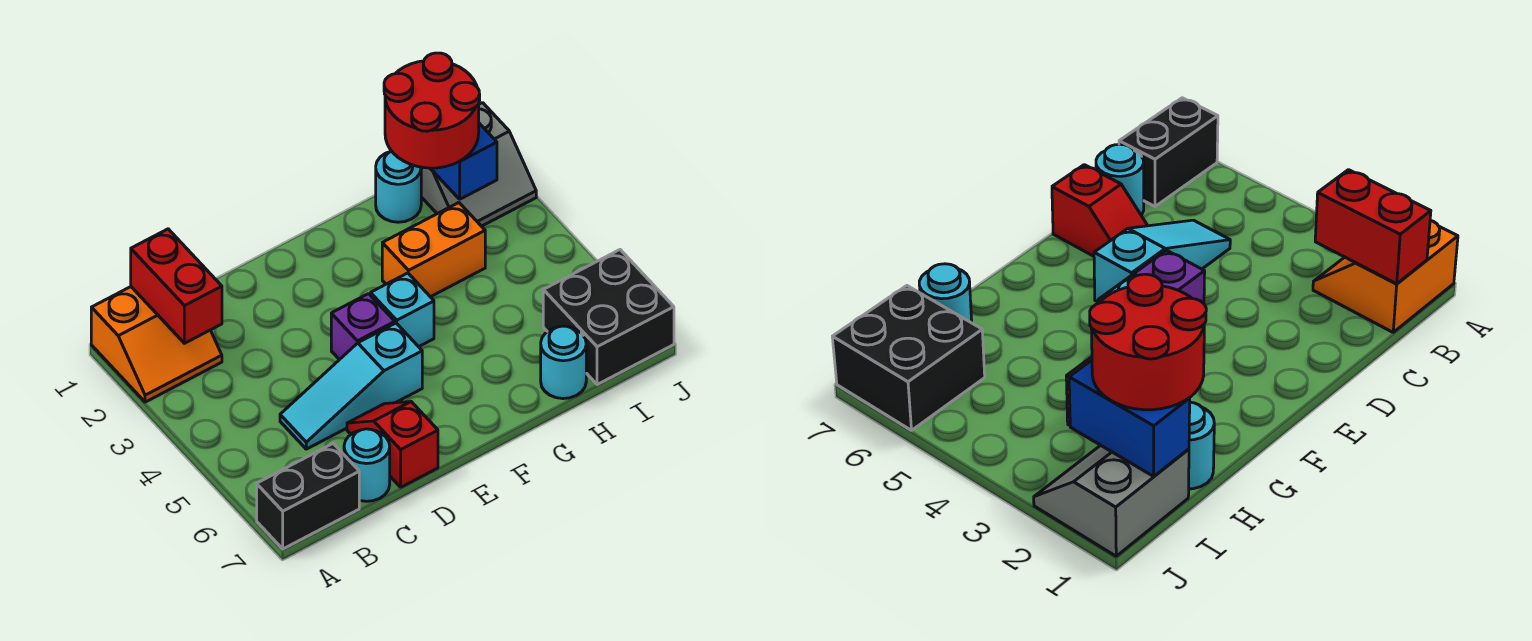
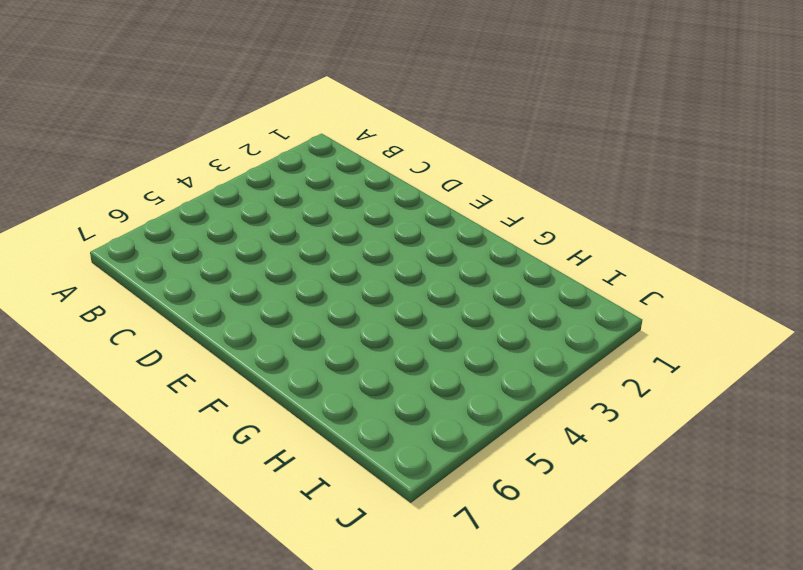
none -> orange 2x2 slope [91,287,222,402]
none -> black 1x2 brick [257,444,359,549]
none -> cyan 1x3 slope [280,323,422,449]

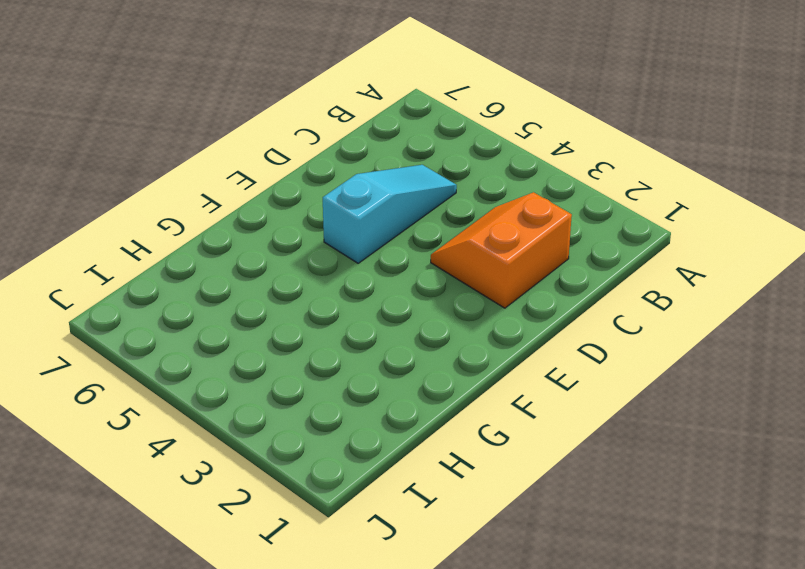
orange 2x2 slope [431,192,572,308] -> orange 2x2 slope moved to [91,287,222,402]
none -> black 1x2 brick [257,444,359,549]
none -> cyan 1x1 round brick [344,429,390,501]
none -> red 1x2 slope [347,402,438,487]

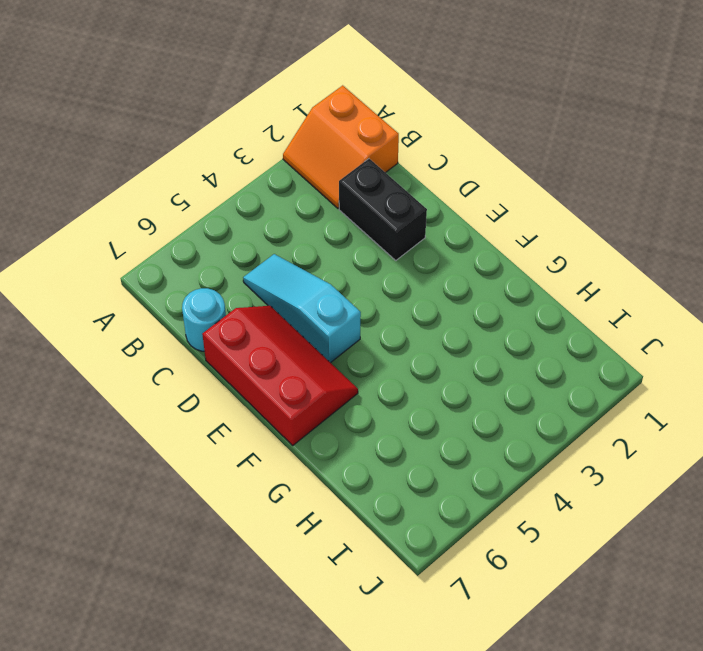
black 1x2 brick [339,159,427,260] -> black 1x2 brick moved to [257,444,359,549]
red 2x3 slope [202,306,358,445] -> red 1x2 slope [347,402,438,487]
none -> purple 1x1 brick [331,294,395,360]
none -> cyan 1x1 brick [371,273,434,347]
none -> orange 1x2 brick [382,203,485,297]

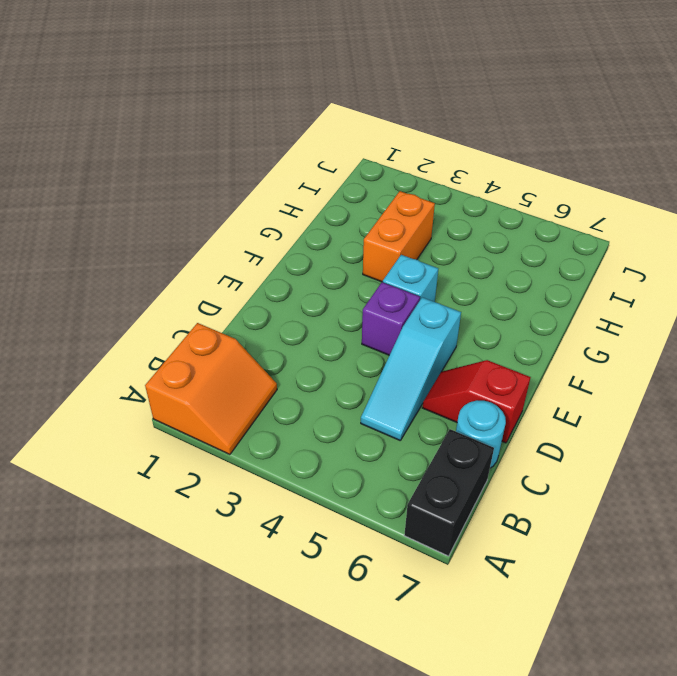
none -> cyan 1x1 round brick [376,151,421,222]
none -> cyan 1x1 round brick [541,326,586,399]
none -> grey 2x2 slope [421,103,536,226]

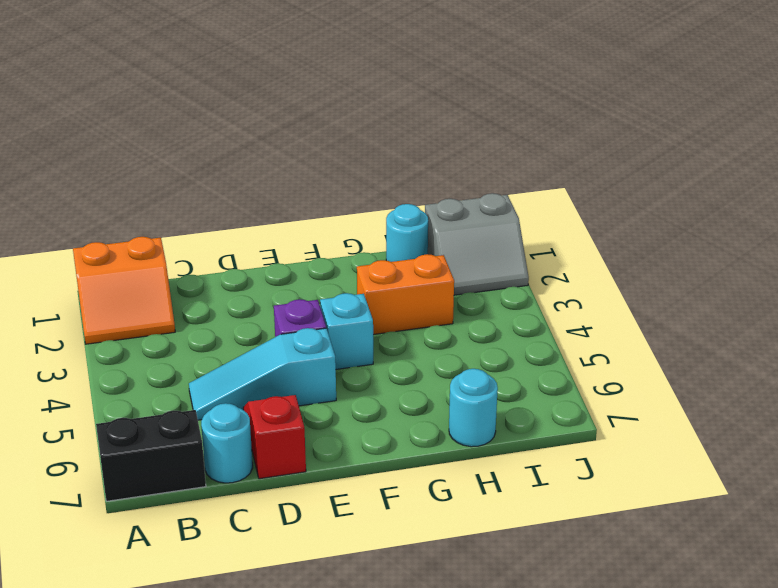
none -> black 2x2 brick [543,250,674,385]
none -> red 1x2 brick [131,229,222,343]
none -> blue 1x2 brick [430,123,497,199]

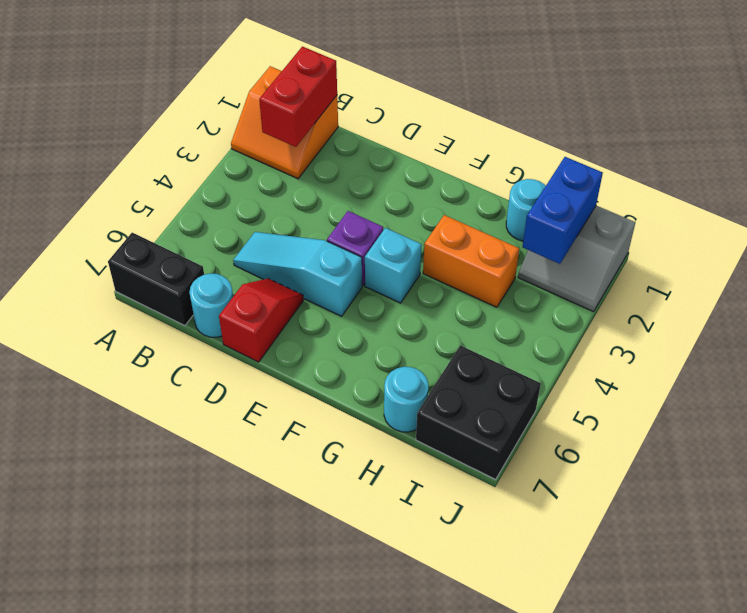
none -> red 2x2 round brick [384,53,480,168]

